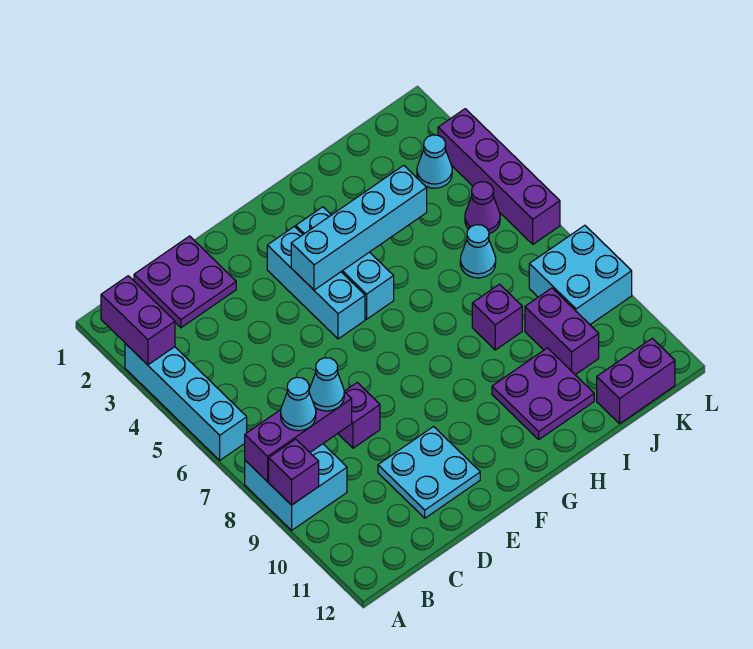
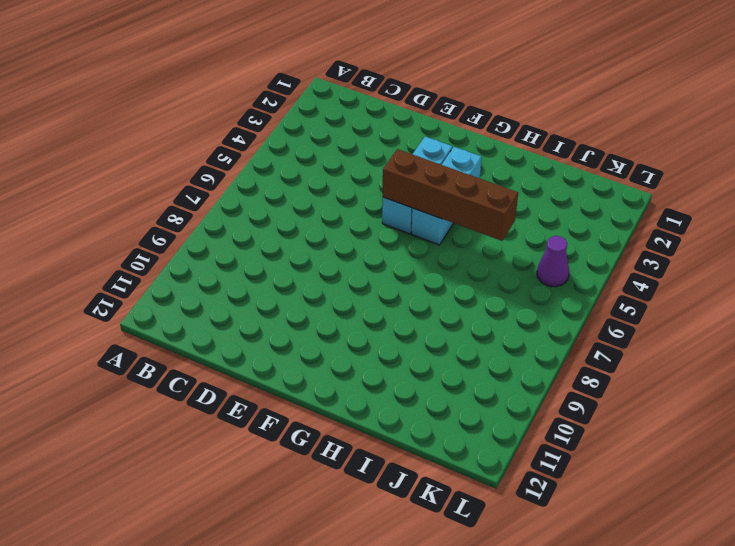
brown 1x4 brick [383,149,518,241] -> none
none -> cyan 1x4 brick [125,343,247,460]
none -> cyan 2x2 brick [245,444,347,530]
none -> purple 2x2 plate [134,236,236,328]

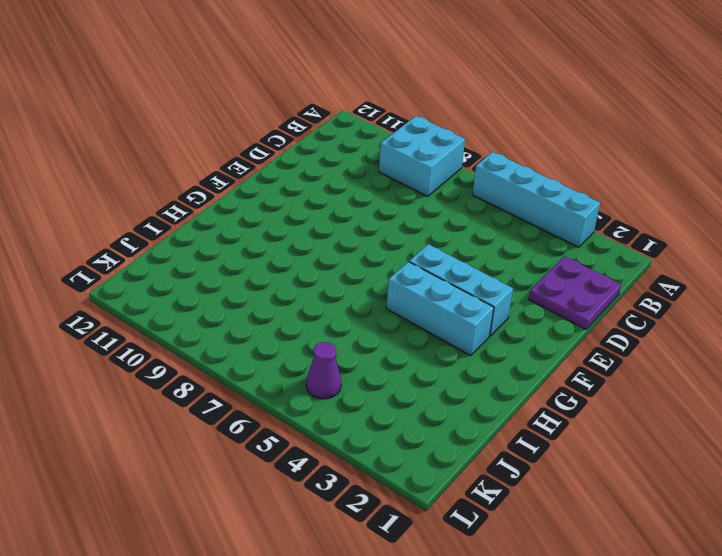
none -> purple 1x1 brick [338,382,380,448]
none -> cyan 2x2 plate [378,427,480,518]
none -> purple 2x2 plate [492,348,594,439]

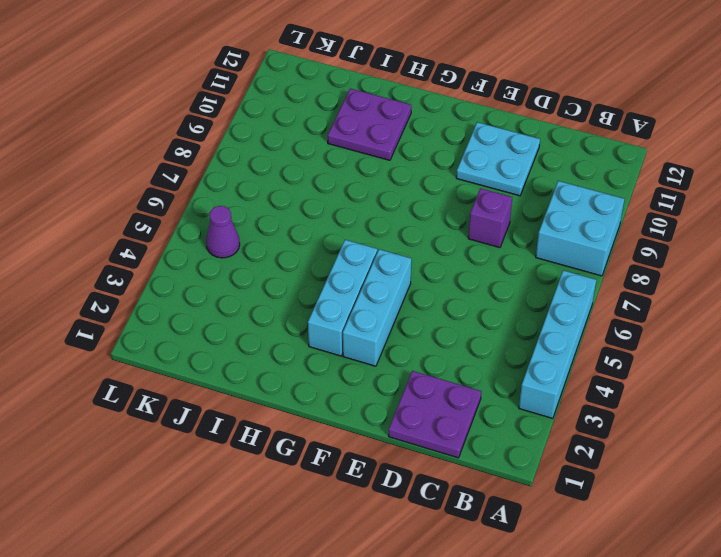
none -> purple 1x1 brick [472,284,522,350]
none -> cyan 1x1 cone [460,225,496,278]
none -> purple 1x2 brick [525,288,599,375]

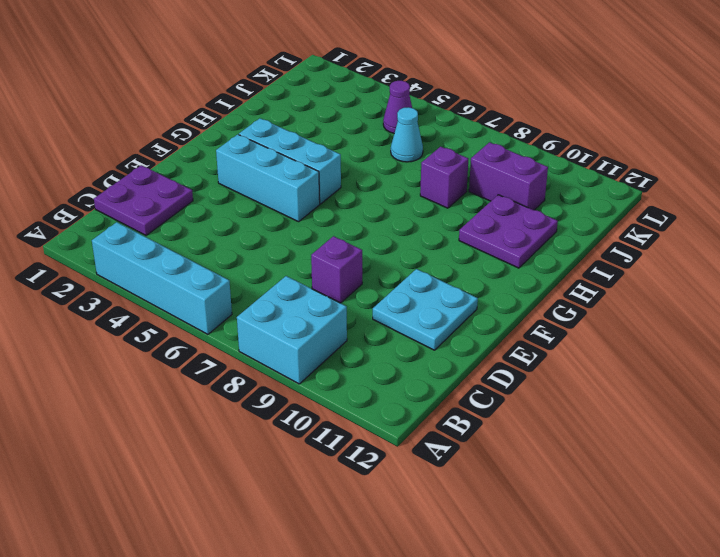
none -> purple 1x2 brick [597,338,675,424]
none -> cyan 1x1 cone [417,135,452,188]
none -> cyan 2x2 brick [529,225,632,324]

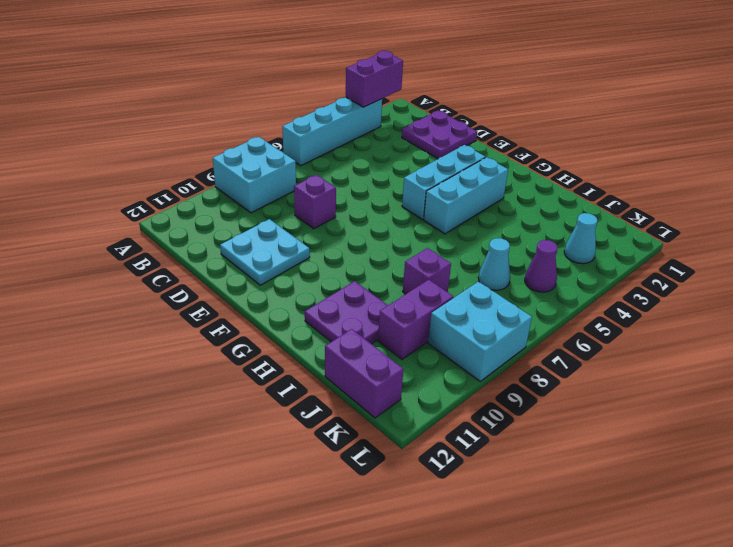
none -> purple 1x4 brick [438,109,560,244]
none -> purple 1x3 brick [245,392,352,482]
none -> purple 1x1 brick [269,439,319,505]

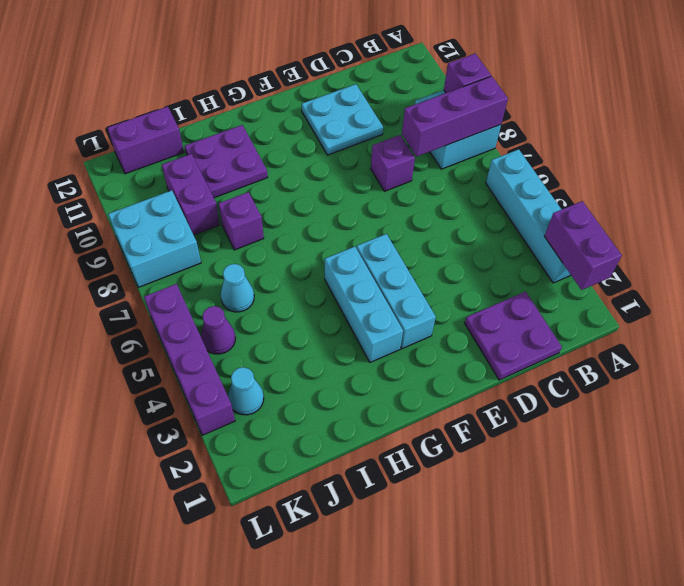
none -> cyan 1x4 brick [291,165,427,290]
none -> cyan 1x1 cone [281,377,316,431]
none -> cyan 1x1 cone [309,358,344,411]

